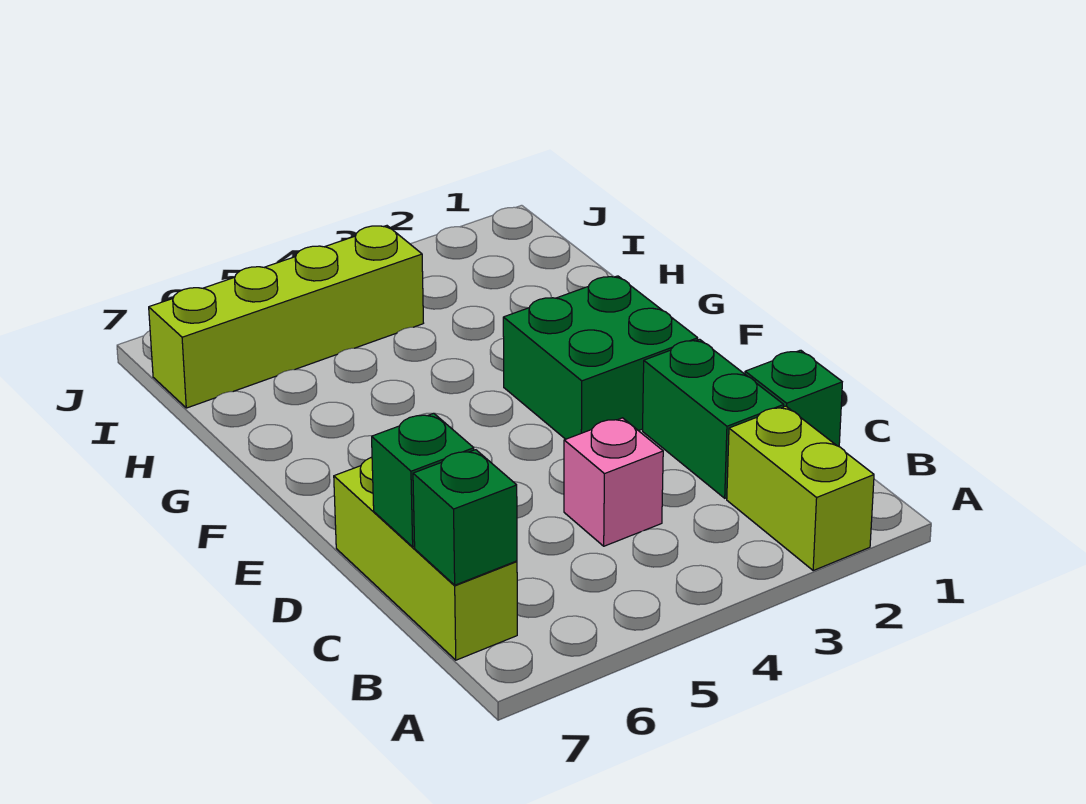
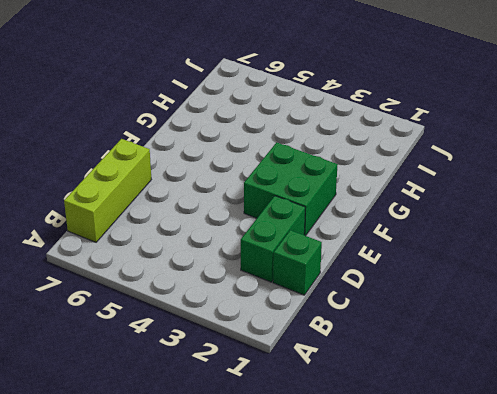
none -> lime 1x2 brick [727,406,874,570]
none -> pink 1x1 brick [564,418,663,546]

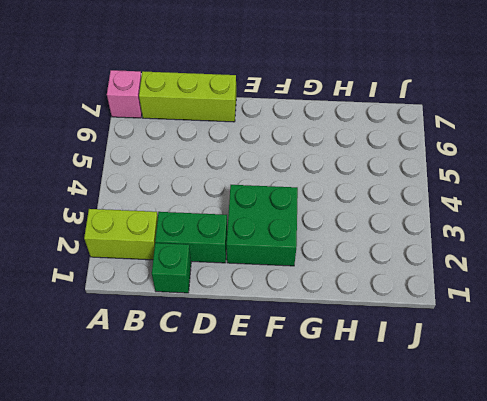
pink 1x1 brick [107,70,142,118] -> pink 1x1 brick moved to [564,418,663,546]
none -> lime 1x4 brick [149,226,423,408]
none -> green 1x1 brick [413,450,517,585]

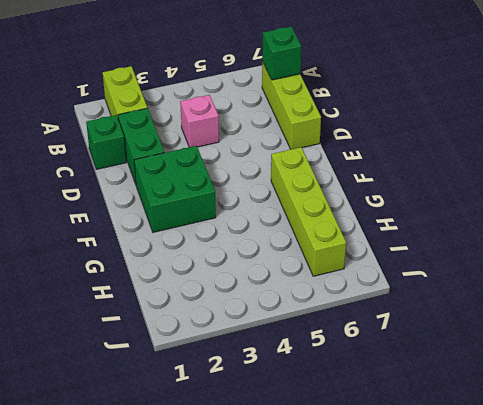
lime 1x4 brick [271,147,346,276] -> lime 1x4 brick turned to [149,226,423,408]
none -> green 1x1 brick [372,413,474,547]

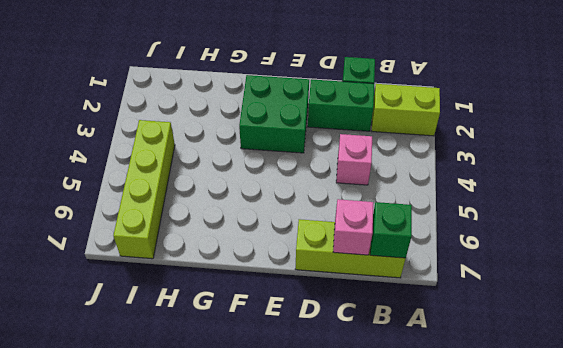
pink 1x1 brick [333,199,373,255] -> green 1x1 brick [372,413,474,547]

